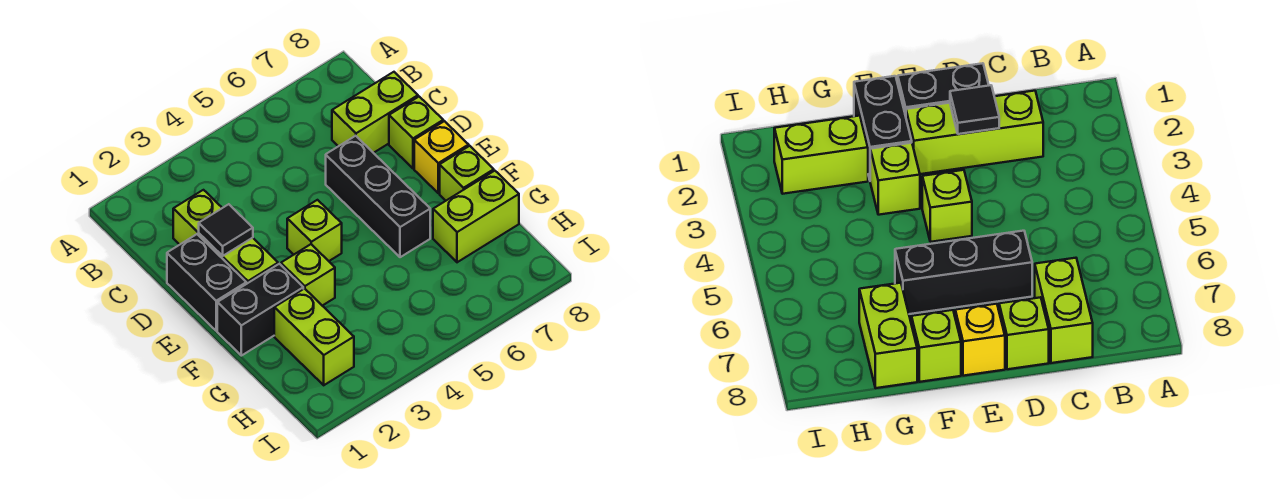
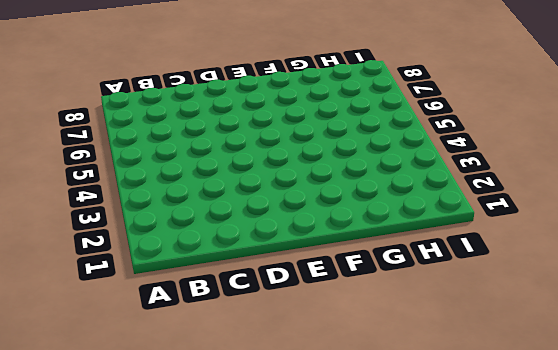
none -> lime 1x3 brick [173,190,278,284]
none -> lime 1x2 brick [332,72,418,153]
none -> black 1x2 brick [167,234,246,331]

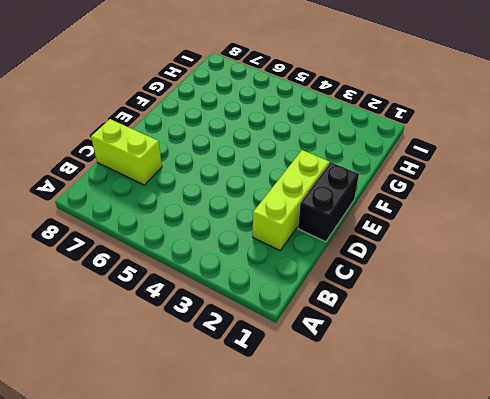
none -> black 1x3 brick [326,136,430,257]
none -> lime 1x1 brick [389,97,443,169]
none -> lime 1x1 brick [287,200,342,261]

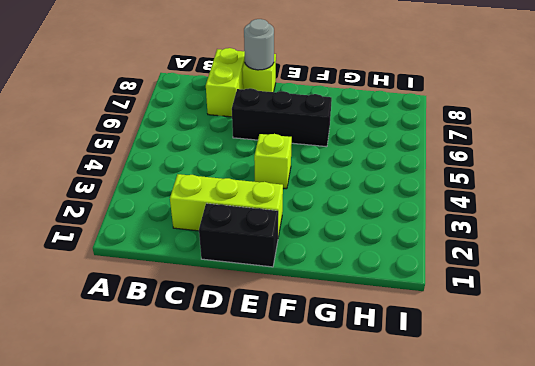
grey 1x1 round brick [244,19,274,70] -> none
none -> yellow 1x1 brick [414,121,469,193]
none -> black 1x2 brick [217,264,303,356]
none -> lime 1x1 brick [281,244,335,306]

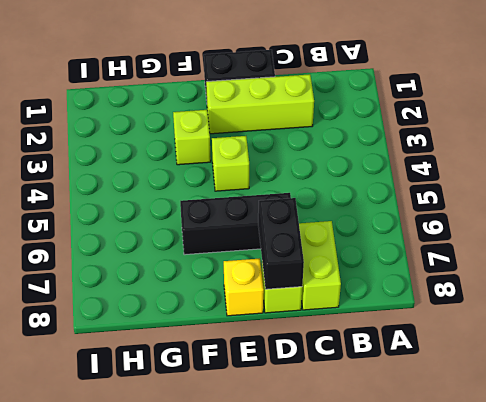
black 1x2 brick [258,198,304,289] -> black 1x2 brick moved to [217,264,303,356]
none -> lime 1x1 brick [440,146,494,200]
none -> lime 1x2 brick [274,289,354,385]
none -> lime 1x2 brick [433,171,519,262]

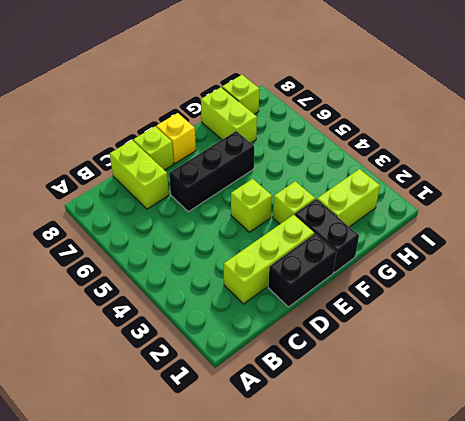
lime 1x1 brick [222,75,259,114] -> lime 1x1 brick moved to [440,146,494,200]
none -> black 1x1 tile [199,204,253,256]

